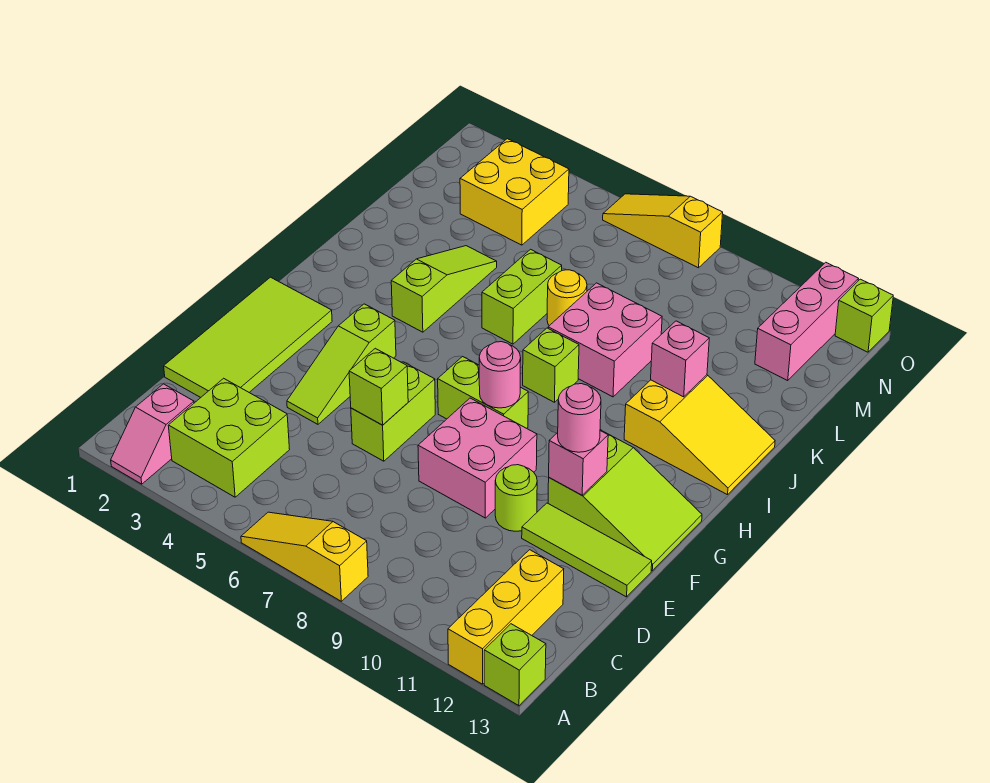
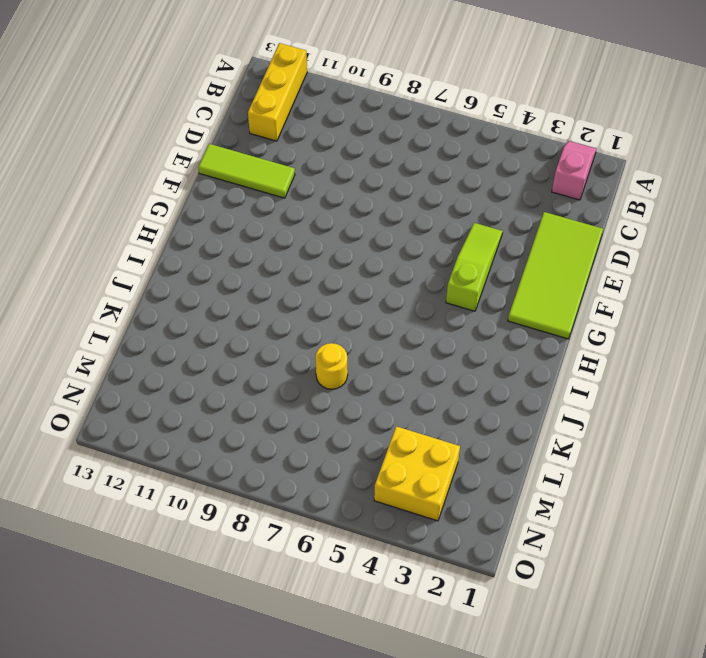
none -> yellow 1x3 slope [241,512,368,601]
none -> lime 1x1 brick [484,624,546,706]
none -> lime 2x2 brick [168,378,290,497]

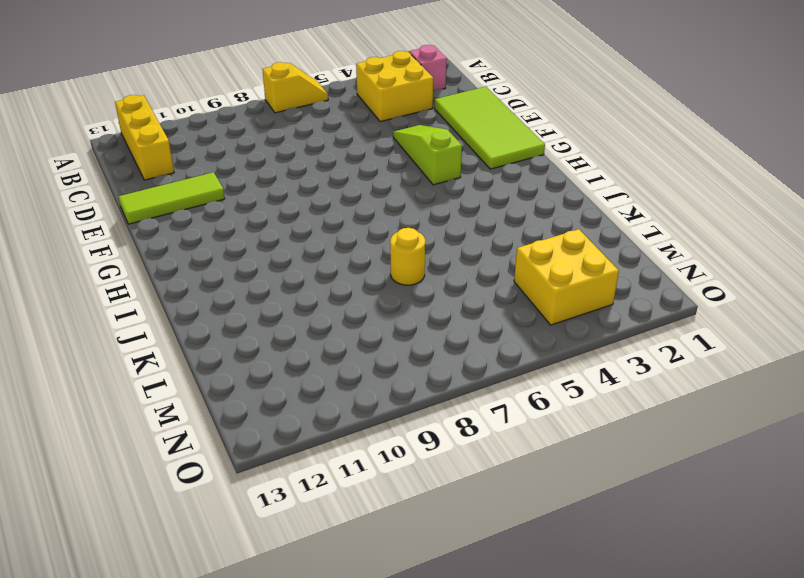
yellow 1x2 slope [262,62,328,113] -> yellow 1x3 slope [241,512,368,601]
yellow 2x2 brick [356,51,433,122] -> lime 2x2 brick [168,378,290,497]
none -> lime 1x1 brick [484,624,546,706]
none -> lime 1x2 brick [351,362,435,461]
none -> pink 2x2 brick [418,398,537,518]

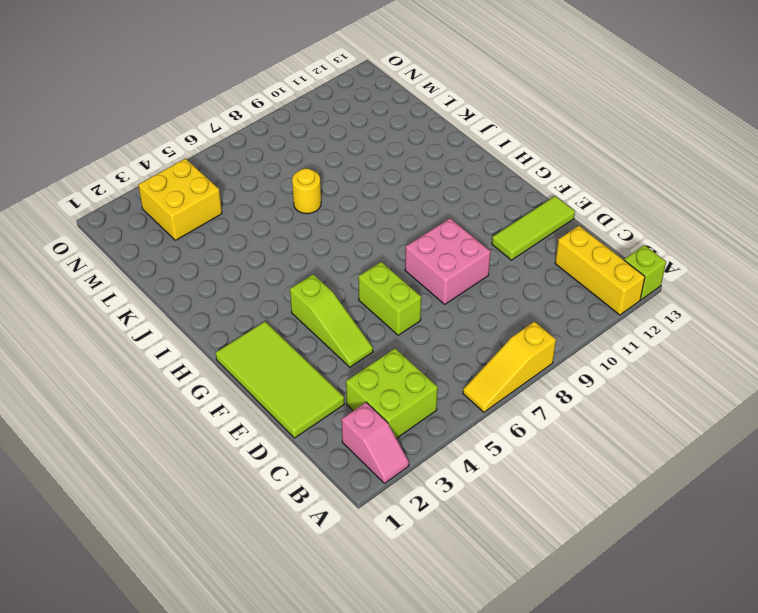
none -> lime 1x1 round brick [495,465,537,531]
none -> lime 2x3 slope [548,430,702,571]
none -> lime 1x2 brick [438,357,528,428]

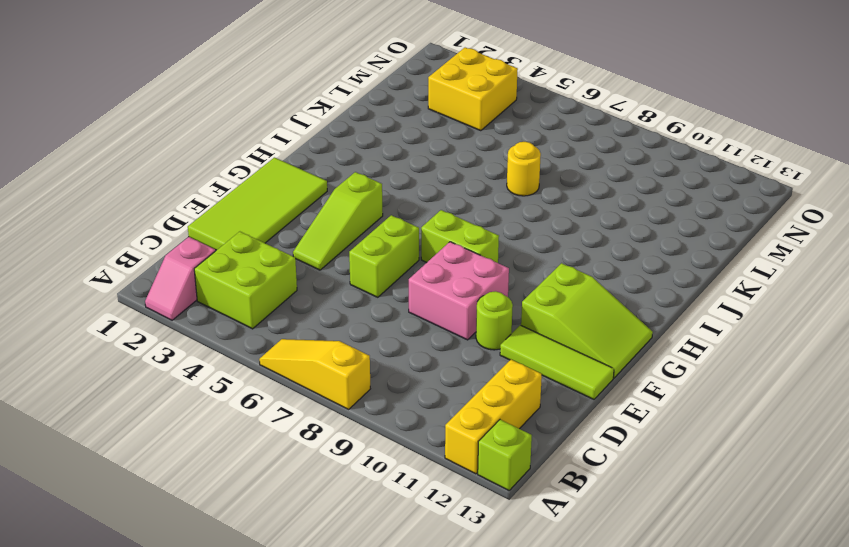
none -> lime 1x3 slope [391,246,497,332]
none -> lime 1x1 brick [523,328,579,402]
none -> yellow 2x3 slope [624,375,775,495]

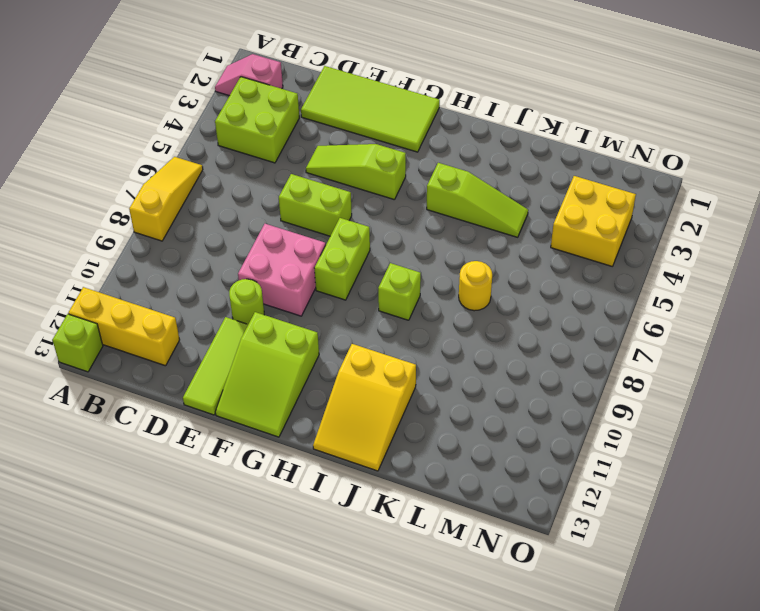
none -> lime 1x2 brick [482,249,562,344]
none -> pink 2x2 brick [548,283,662,397]
none -> pink 1x3 brick [755,262,858,381]

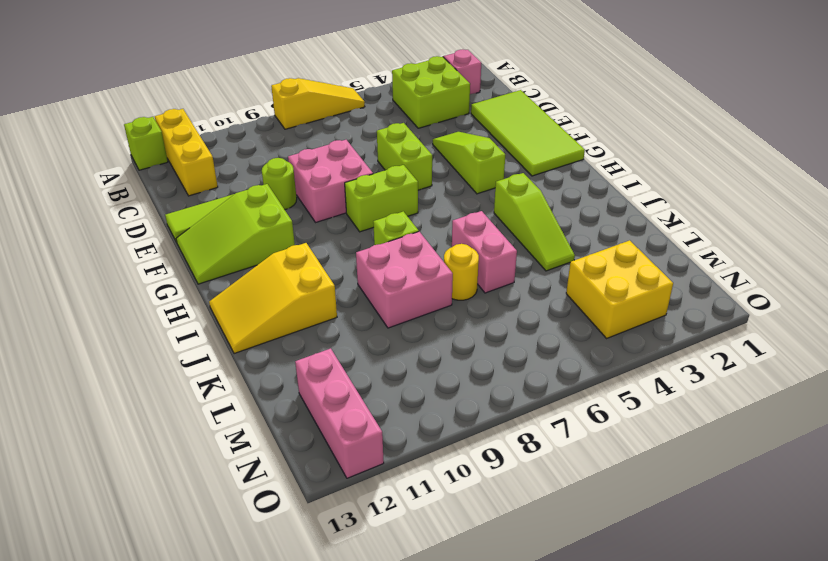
pink 1x2 brick [452,211,517,293] -> lime 1x2 brick [482,249,562,344]
none -> yellow 1x3 slope [603,194,723,268]
none -> lime 1x1 brick [835,279,893,352]
none -> lime 1x1 brick [349,348,408,425]

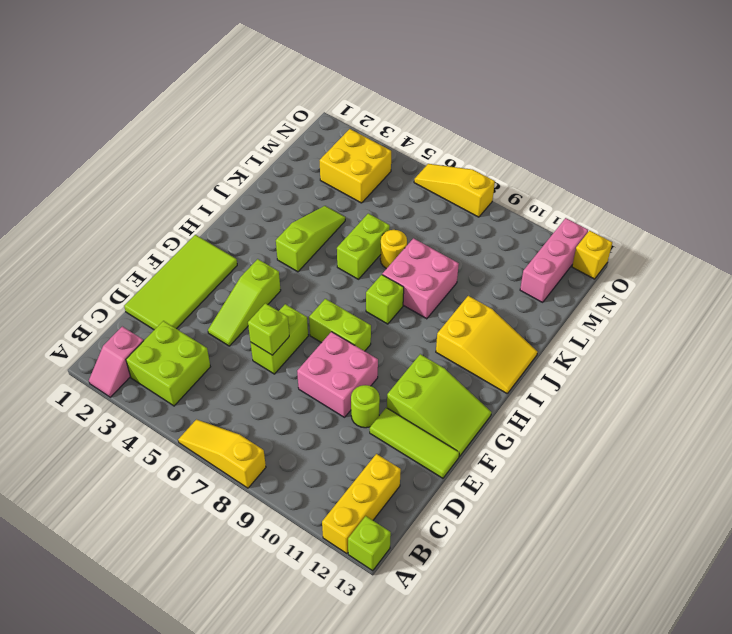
yellow 1x1 brick [572,231,612,279] -> lime 1x1 brick [835,279,893,352]
none -> pink 1x1 brick [549,431,608,495]
none -> pink 1x1 round brick [479,342,521,408]
none -> pink 1x1 brick [651,321,709,397]

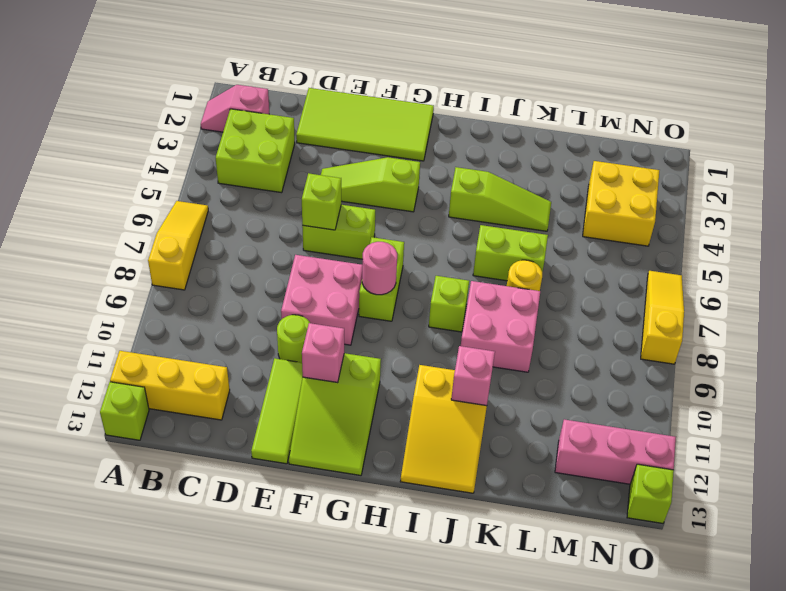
none -> pink 1x1 round brick [558,384,601,452]

